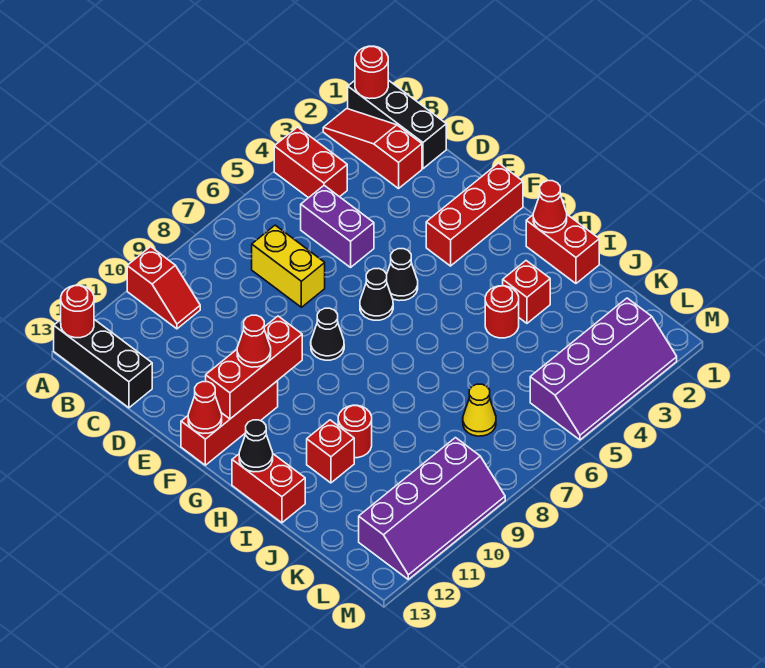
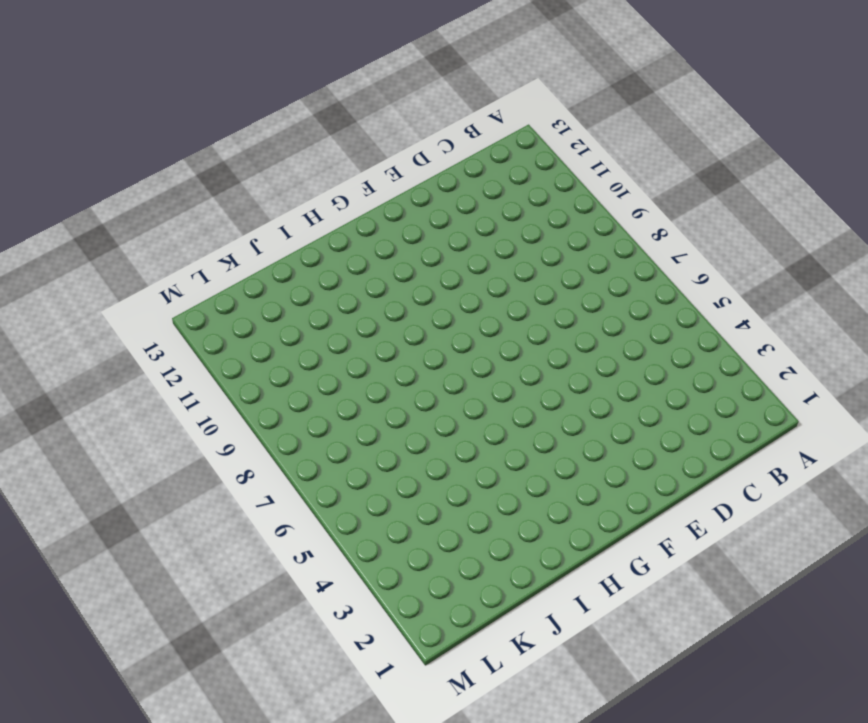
none -> black 1x3 brick [348,80,446,169]
none -> red 1x3 slope [323,109,422,189]
none -> red 1x2 brick [274,127,347,198]

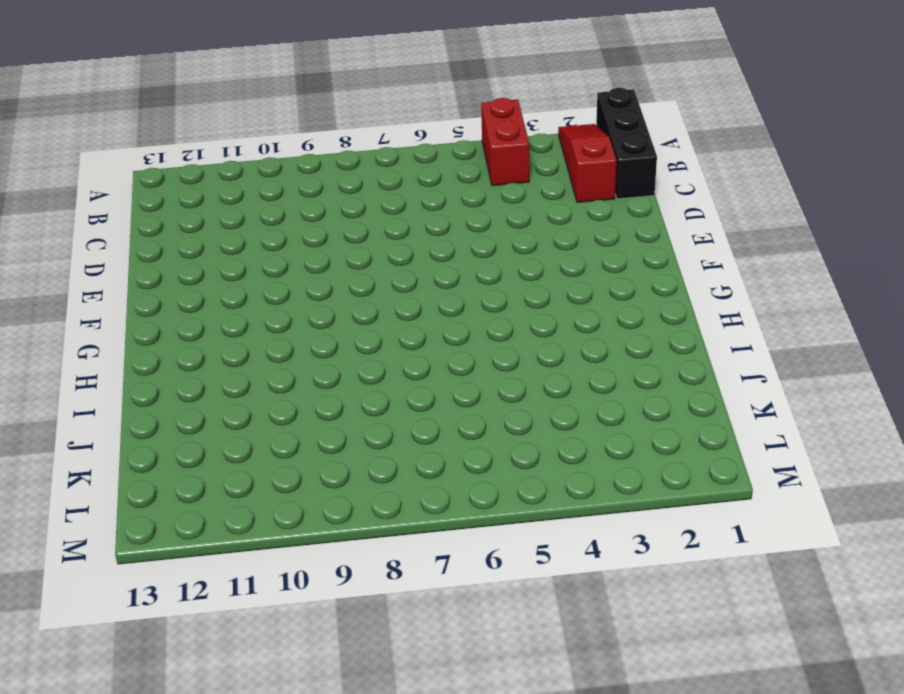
none -> red 1x2 slope [127,247,200,329]
none -> black 1x3 brick [54,319,152,408]
none -> purple 1x2 brick [301,185,374,267]

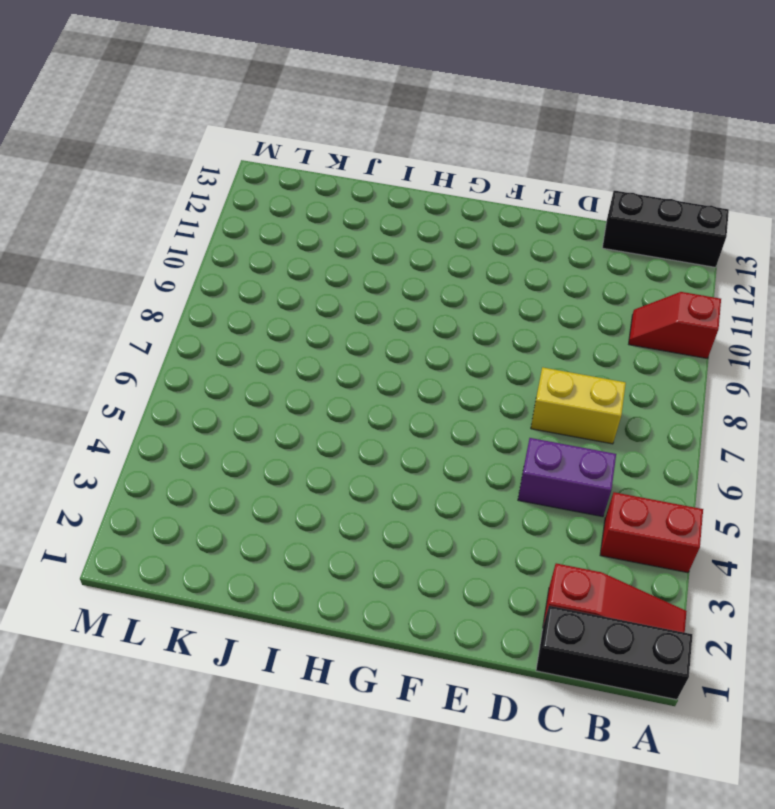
none -> red 1x3 brick [426,163,523,266]
none -> black 1x1 cone [387,249,418,301]
none -> black 1x1 cone [360,268,393,320]

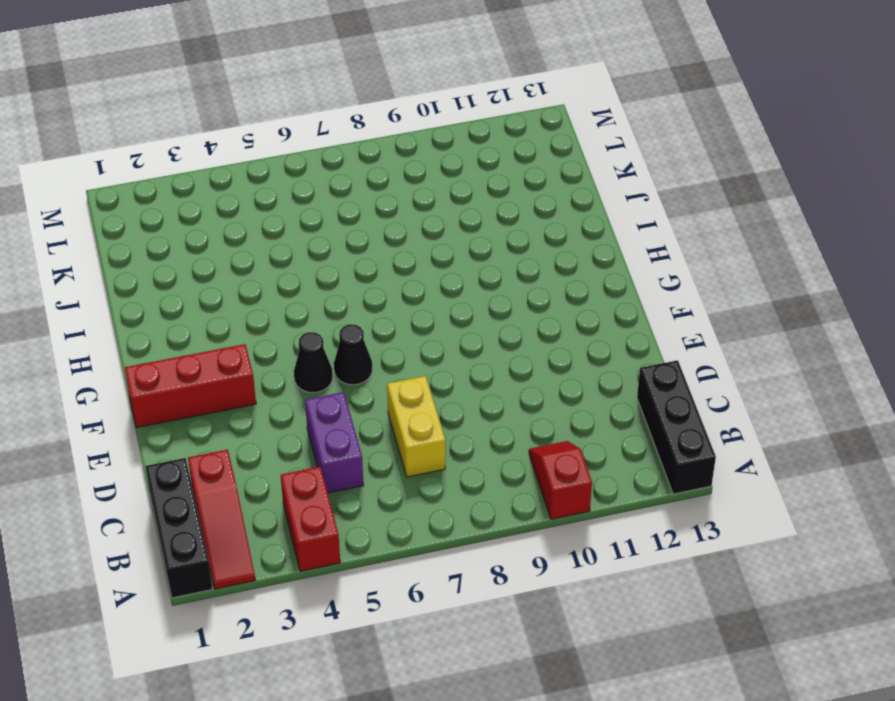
none -> black 1x1 cone [311,308,344,360]
none -> red 1x3 brick [181,381,278,465]
none -> red 1x2 brick [526,215,599,283]

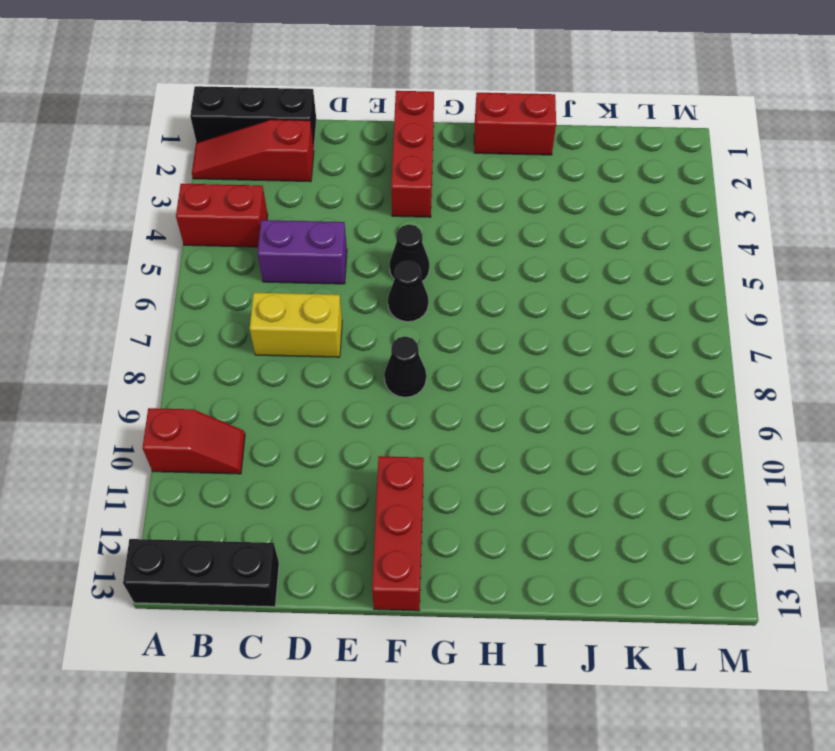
none -> red 1x2 brick [232,454,305,523]
none -> red 1x1 brick [503,261,550,323]
none -> red 1x1 round brick [485,286,519,338]

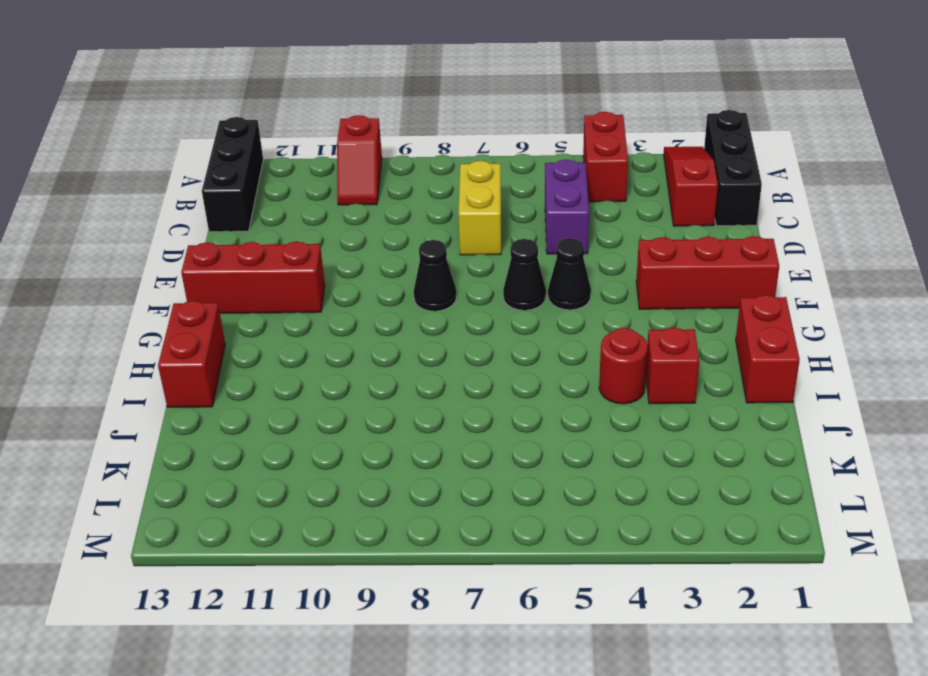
none -> red 1x1 round brick [338,405,372,458]
none -> red 1x1 brick [307,420,354,483]
none -> yellow 1x1 cone [463,384,496,436]

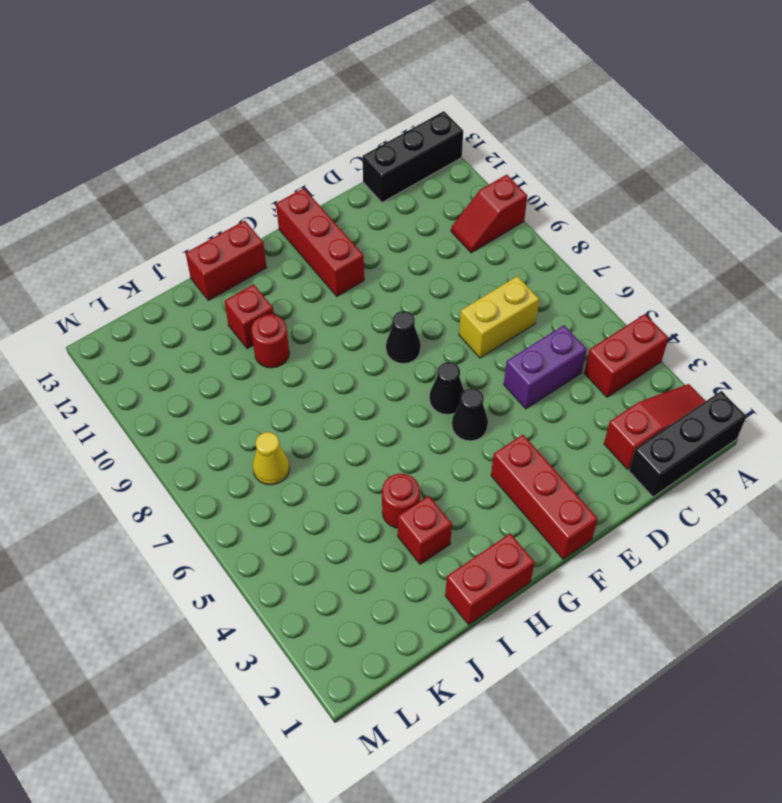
none -> purple 2x4 slope [530,298,677,440]
none -> purple 2x4 slope [359,438,505,579]
none -> red 1x1 round brick [355,46,388,99]

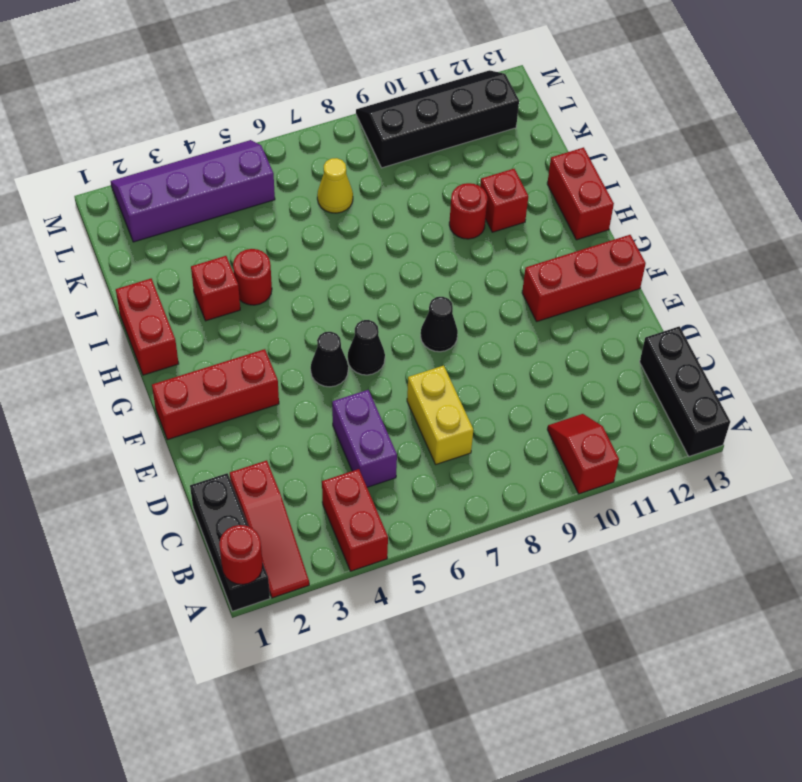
black 2x4 slope [356,70,519,168] -> purple 2x4 slope [359,438,505,579]
none -> red 1x1 round brick [61,285,94,338]
none -> red 1x3 brick [206,316,302,419]
none -> red 1x1 cone [188,382,222,433]

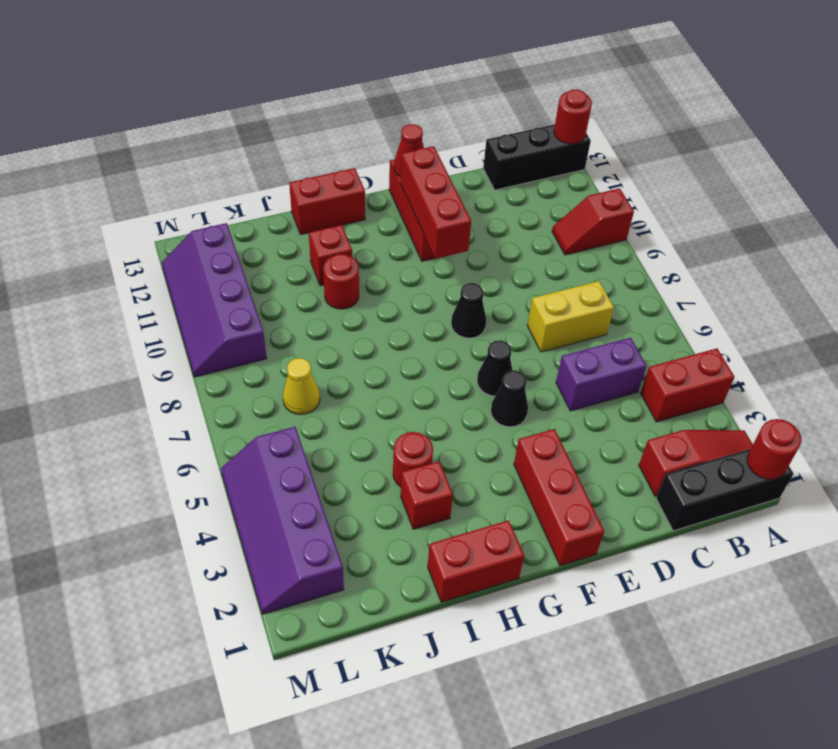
none -> red 1x1 cone [533,181,567,233]
none -> black 1x1 cone [239,420,273,472]
none -> red 1x1 cone [237,315,271,367]

